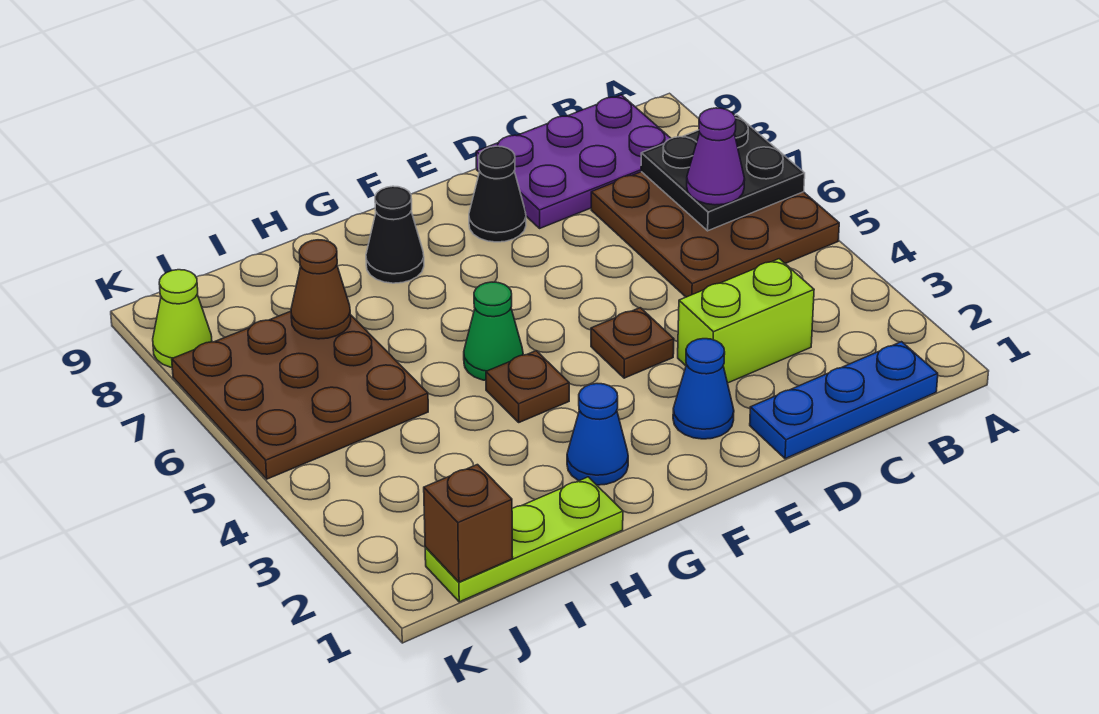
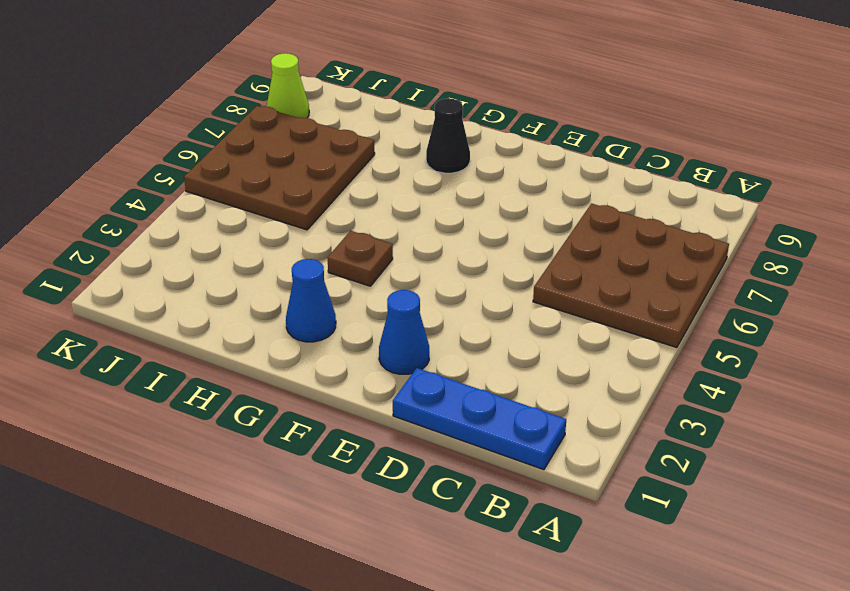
none -> purple 2x3 plate [476,95,671,228]
none -> lime 1x2 brick [678,259,814,383]
none -> brown 1x1 plate [591,308,674,378]

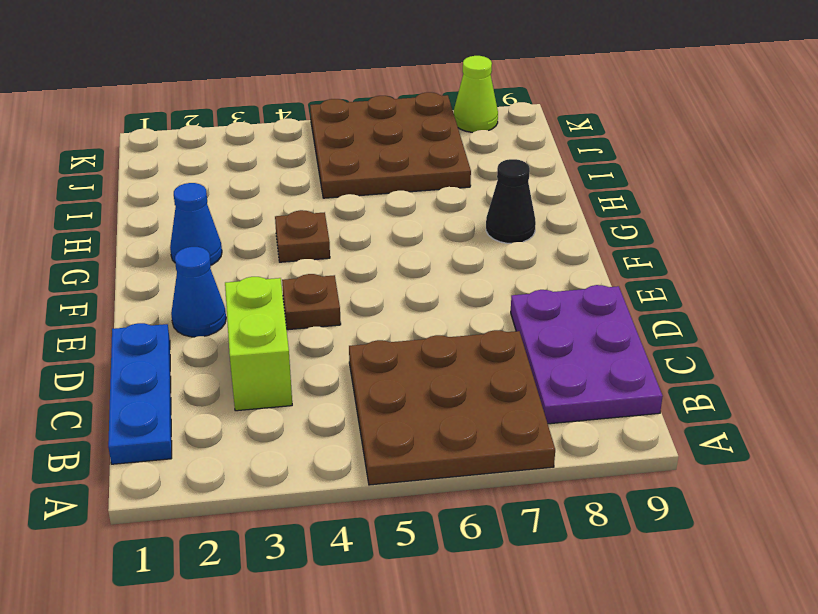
none -> black 1x1 cone [469,146,526,242]
none -> green 1x1 cone [464,282,523,381]
none -> lime 1x3 plate [425,477,623,602]

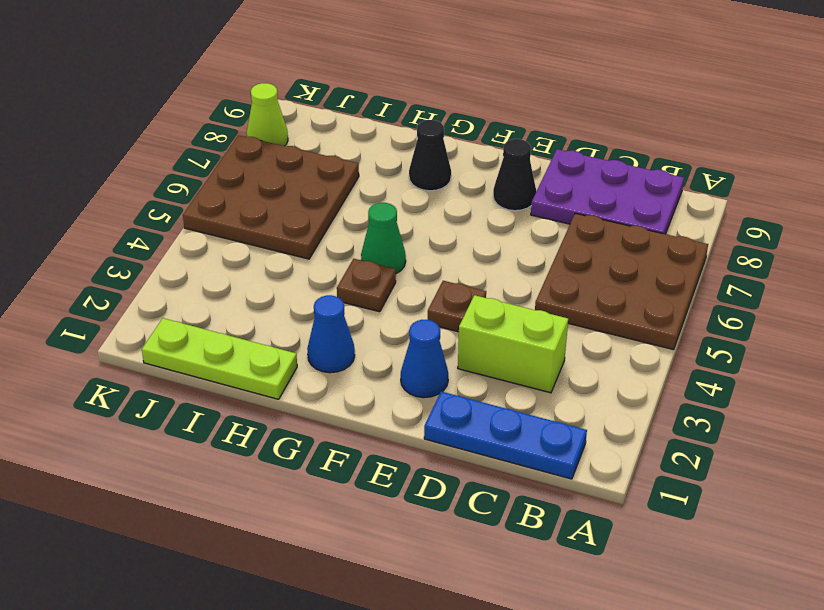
none -> black 2x2 plate [641,115,805,231]
none -> brown 1x1 cone [291,240,351,339]
none -> brown 1x1 brick [424,465,513,582]

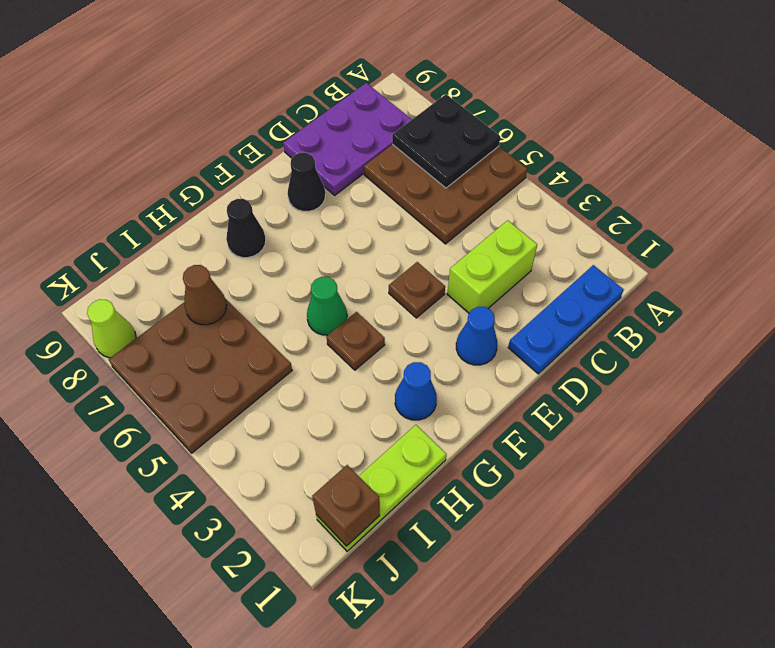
none -> purple 1x1 cone [687,108,745,205]

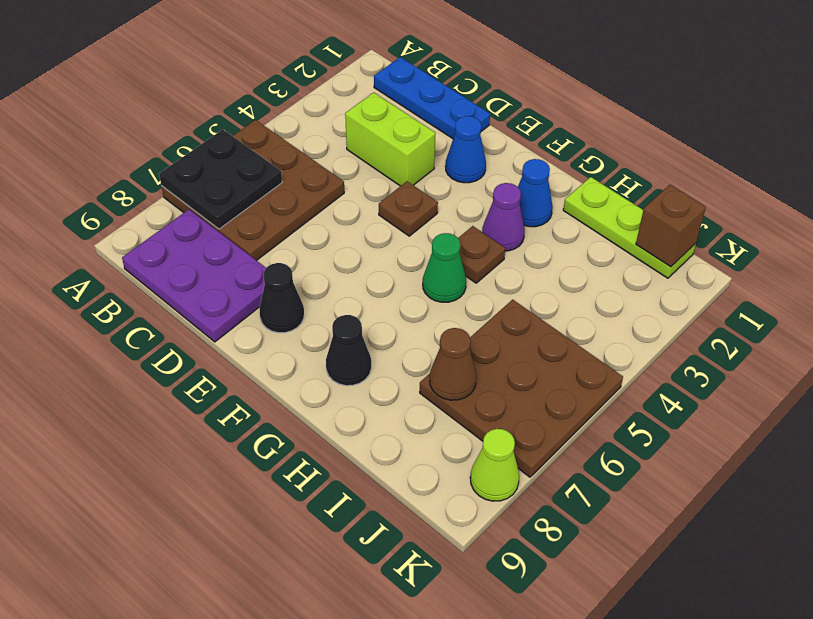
purple 1x1 cone [482,183,525,251] -> purple 1x1 cone moved to [687,108,745,205]

